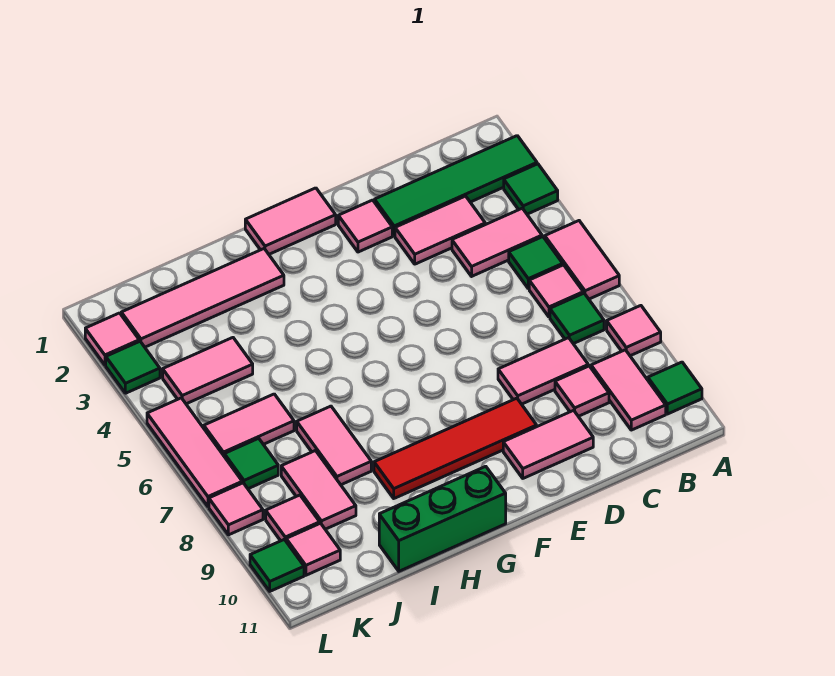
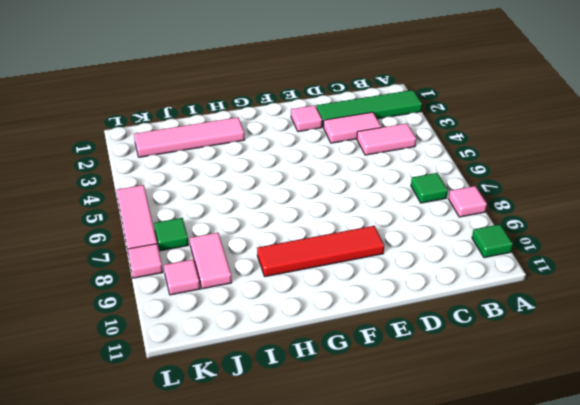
none -> green 1x1 tile [504,164,558,214]
none -> pink 1x2 tile [545,221,619,299]
none -> green 1x1 tile [509,237,563,289]
none -> pink 1x1 tile [529,265,583,317]

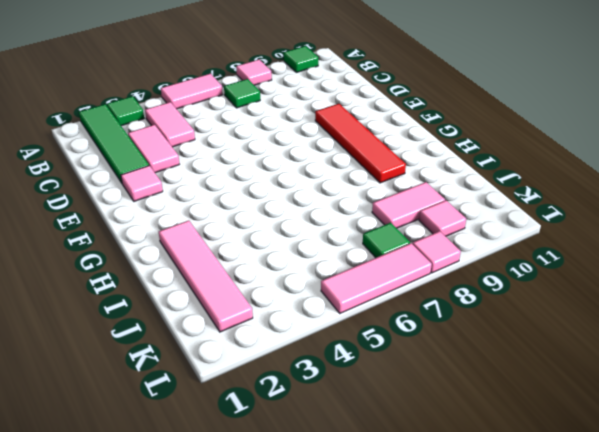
none -> green 1x1 tile [509,237,563,289]
none -> pink 1x1 tile [529,265,583,317]
none -> pink 1x2 tile [591,350,666,430]
none -> pink 1x2 tile [498,338,588,404]

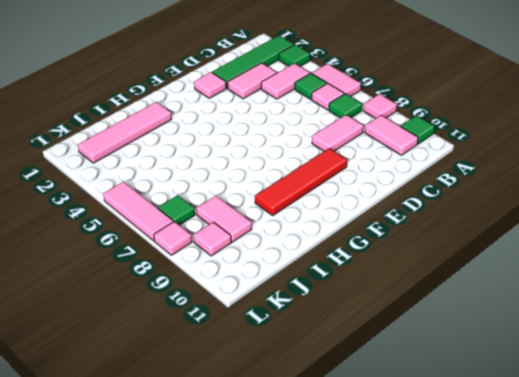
none -> pink 1x1 tile [555,366,609,416]
none -> pink 1x2 tile [503,410,593,478]
none -> pink 1x2 tile [245,188,336,254]
none -> green 1x3 brick [379,466,506,571]

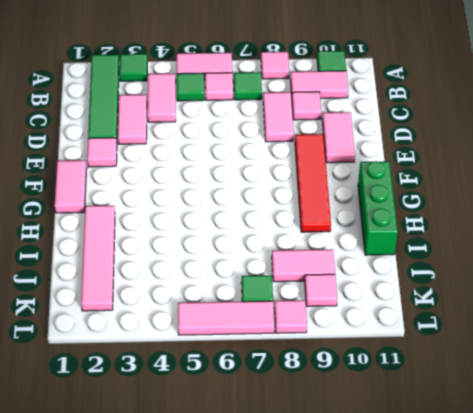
none -> pink 1x2 tile [297,406,371,485]
none -> pink 1x2 tile [163,338,253,404]
none -> pink 1x2 tile [204,394,294,456]
none -> pink 1x1 tile [286,523,340,575]

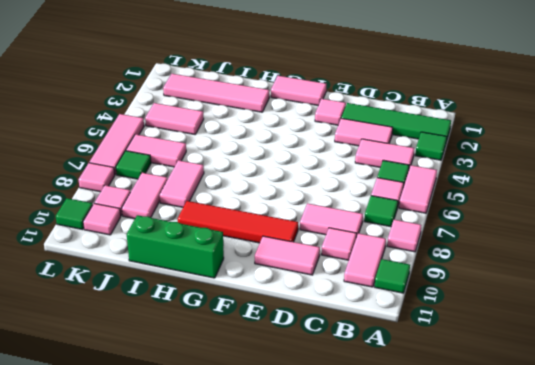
none -> pink 1x1 tile [85,313,139,365]
none -> green 1x1 tile [106,341,160,393]

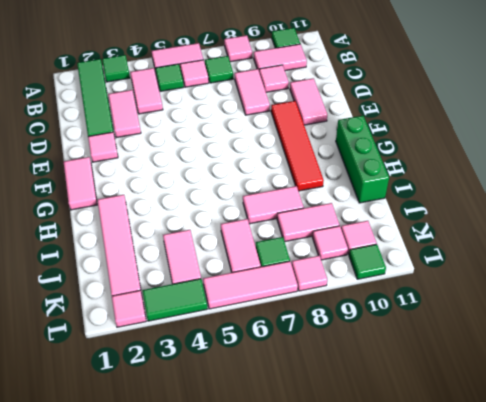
green 1x2 tile [142,279,207,321] -> green 1x1 tile [106,341,160,393]

